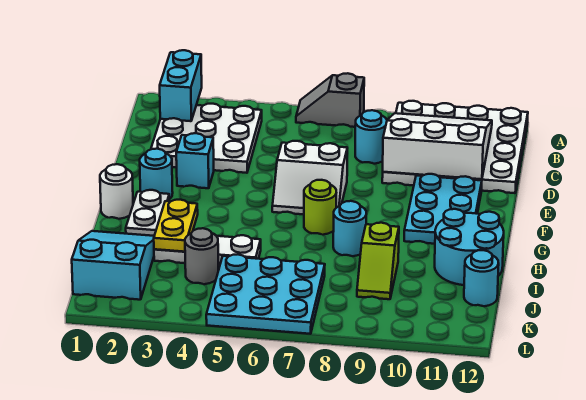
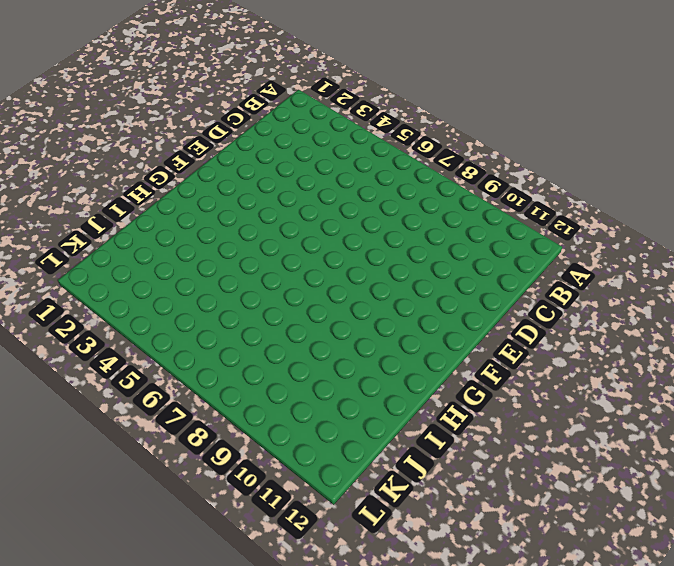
none -> grey 1x2 slope [296,73,364,127]
none -> white 4x4 plate [382,101,528,193]
none -> white 3x3 plate [151,104,262,173]

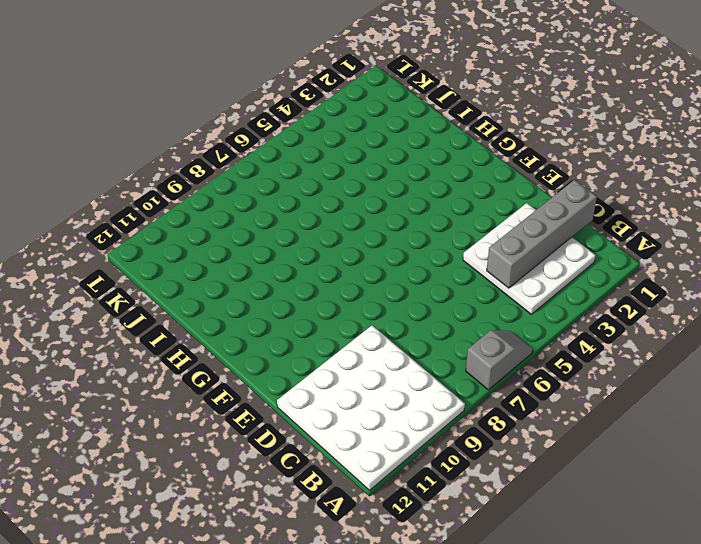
grey 1x4 brick [487,180,597,288] -> none
none -> cyan 1x1 round brick [355,110,387,164]
none -> cyan 1x1 brick [176,133,214,188]
none -> white 2x2 slope [272,141,347,214]

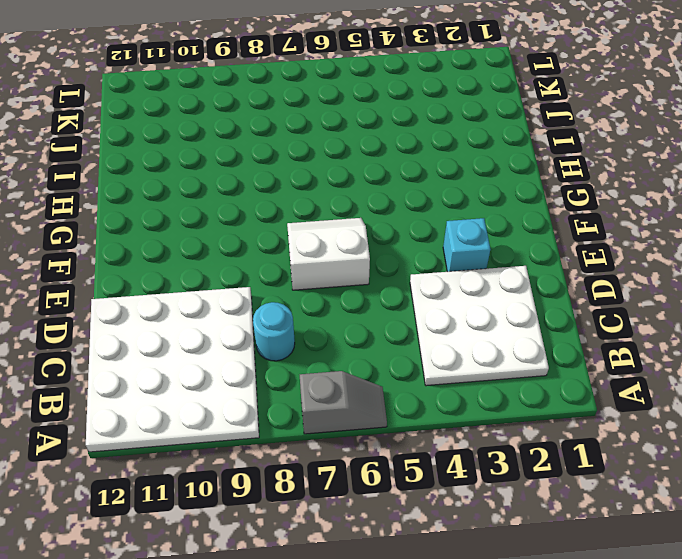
none -> cyan 2x3 plate [404,174,482,244]
none -> cyan 1x1 round brick [140,149,173,199]
none -> white 1x1 round brick [100,164,133,219]

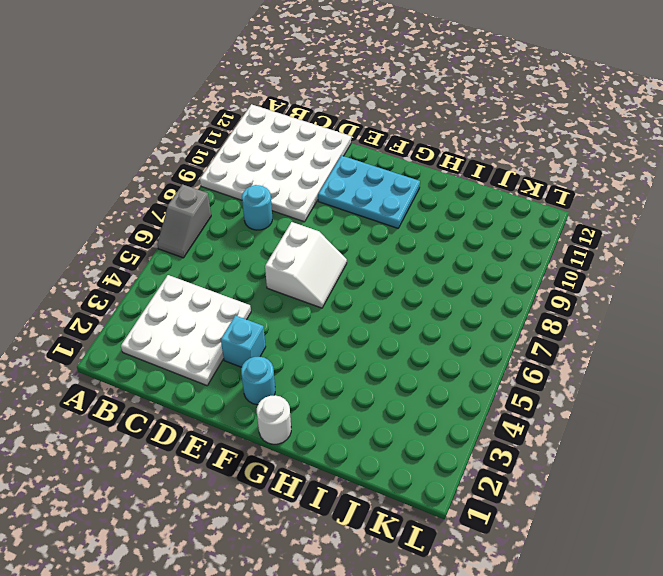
none -> white 1x2 plate [126,190,169,236]
none -> lime 1x1 round brick [304,180,336,235]
none -> cyan 1x1 round brick [333,201,366,256]

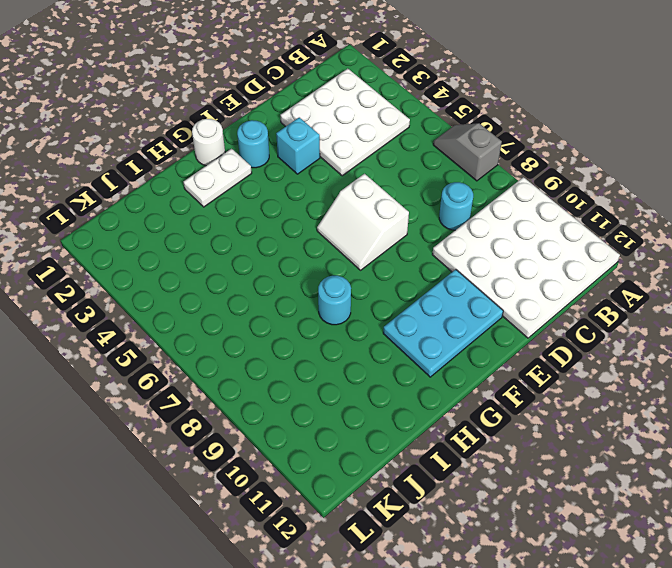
none -> lime 1x1 round brick [304,180,336,235]
none -> cyan 2x2 round brick [435,209,504,285]
none -> cyan 2x3 slope [72,231,154,300]

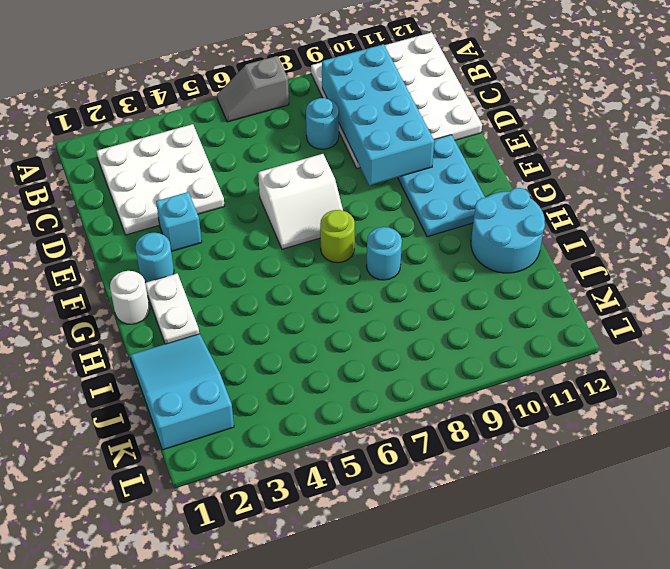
cyan 2x4 brick [322,44,434,185] -> white 3x3 slope [383,113,492,179]
none -> white 1x3 plate [154,235,261,266]
none -> lime 1x2 slope [357,223,399,299]
none -> grey 1x1 round brick [185,228,218,284]

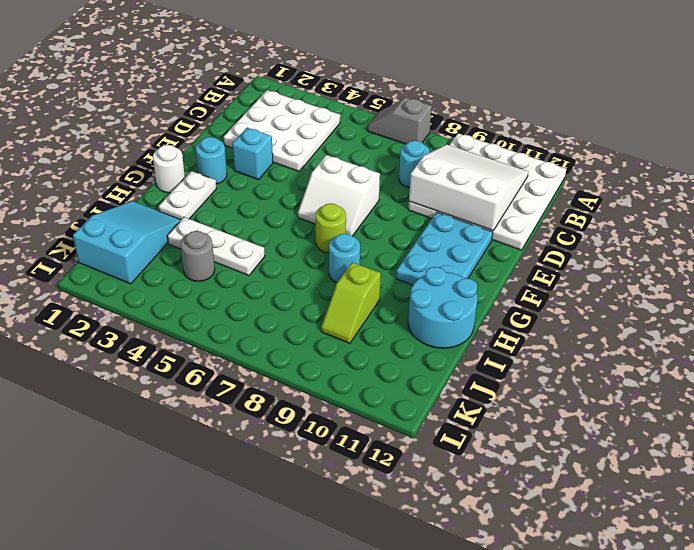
none -> cyan 3x3 plate [206,255,325,334]
none -> cyan 1x1 round brick [464,250,499,306]
none -> cyan 1x2 brick [160,50,202,121]

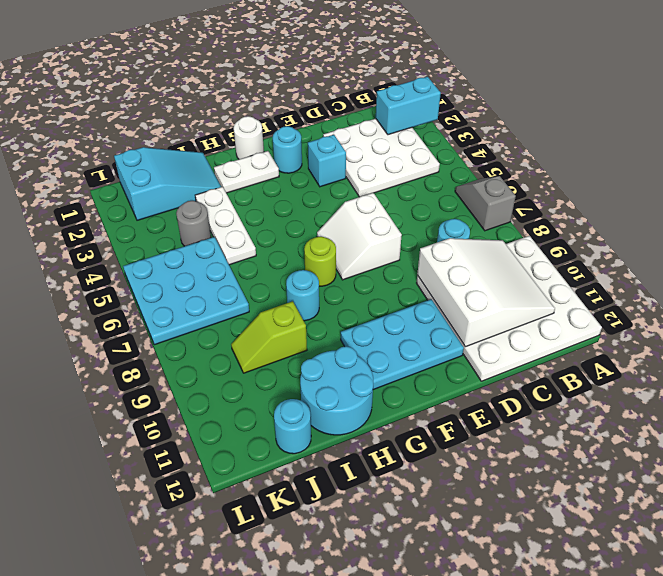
none -> yellow 1x2 plate [154,200,198,252]

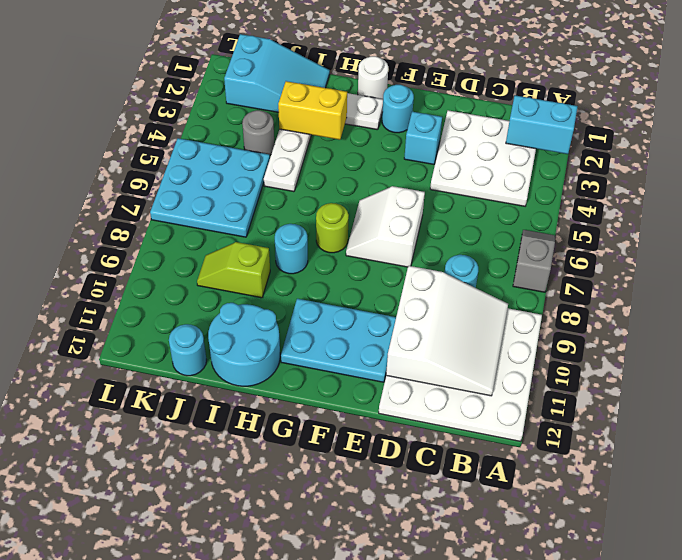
yellow 1x2 brick [278,81,347,140] -> yellow 1x2 plate [154,200,198,252]

